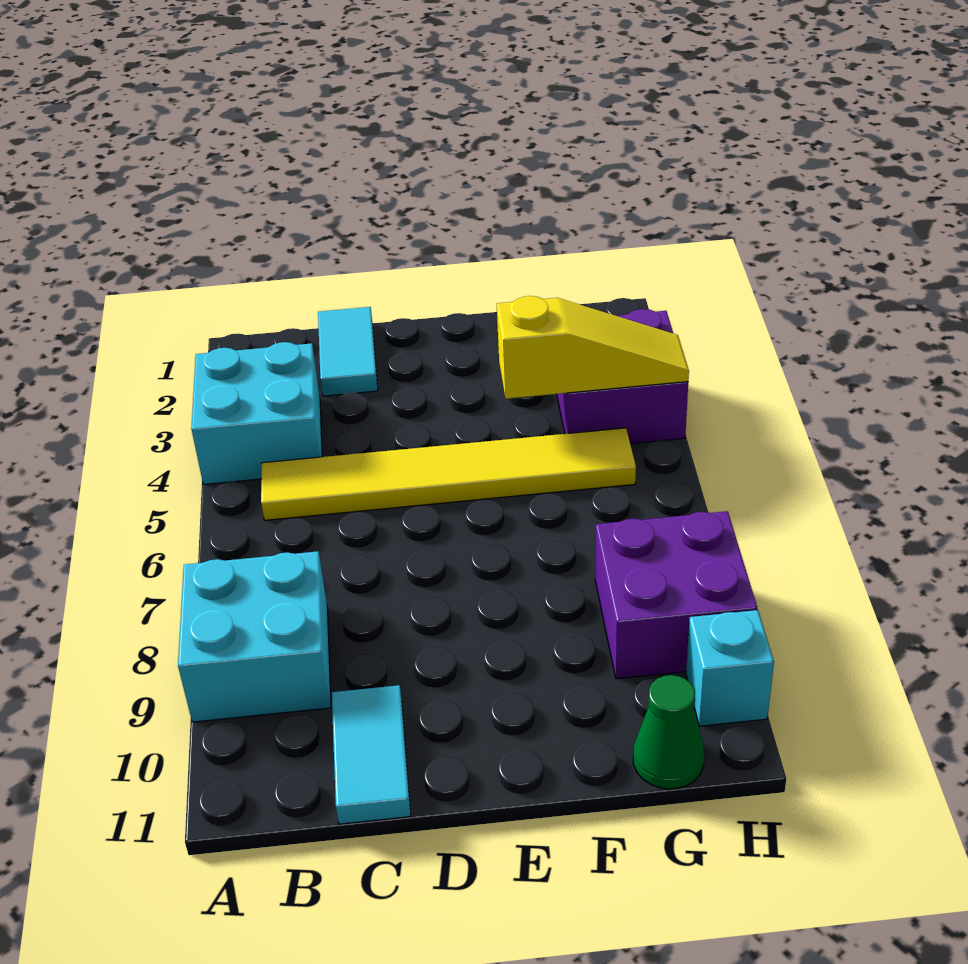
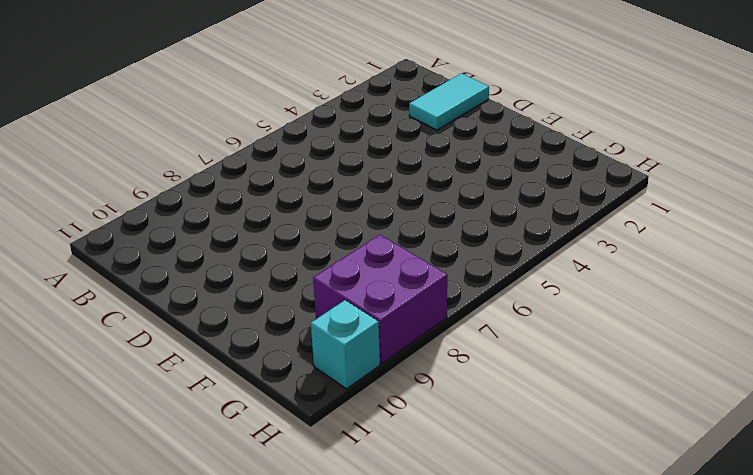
none -> cyan 2x2 brick [191,342,322,484]
none -> cyan 2x2 brick [178,551,331,722]

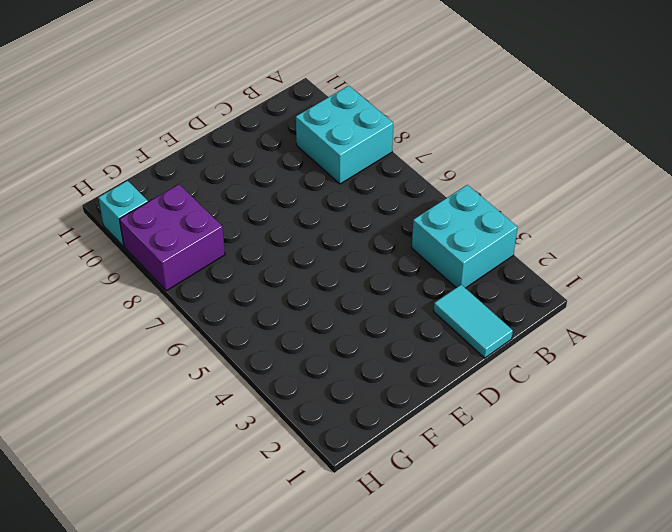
none -> yellow 1x6 tile [261,428,636,520]
none -> cyan 1x2 tile [332,685,411,824]

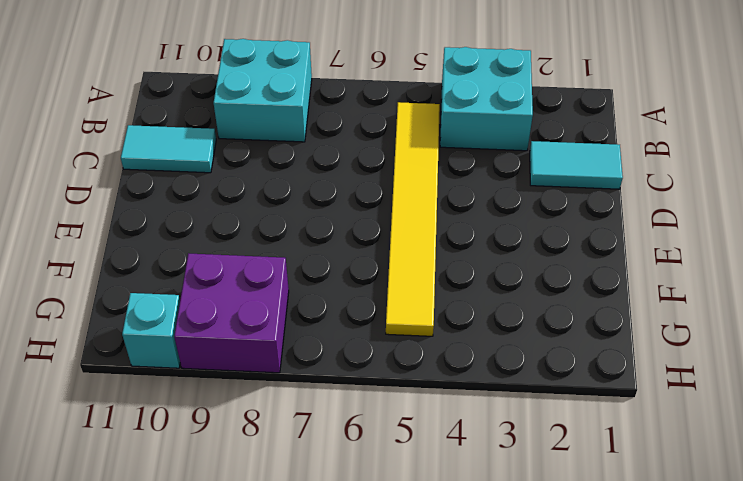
none -> purple 2x2 brick [557,309,688,444]
none -> green 1x1 cone [633,675,704,789]

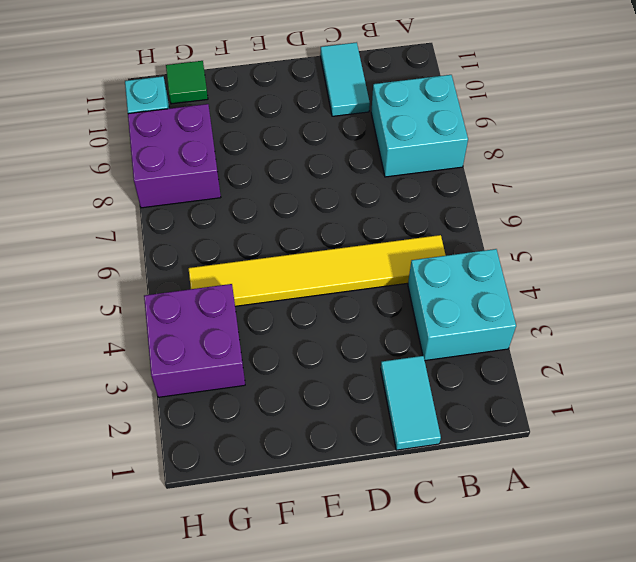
green 1x1 tile [166,61,208,104] -> green 1x1 cone [633,675,704,789]
none -> yellow 1x3 slope [497,296,689,399]

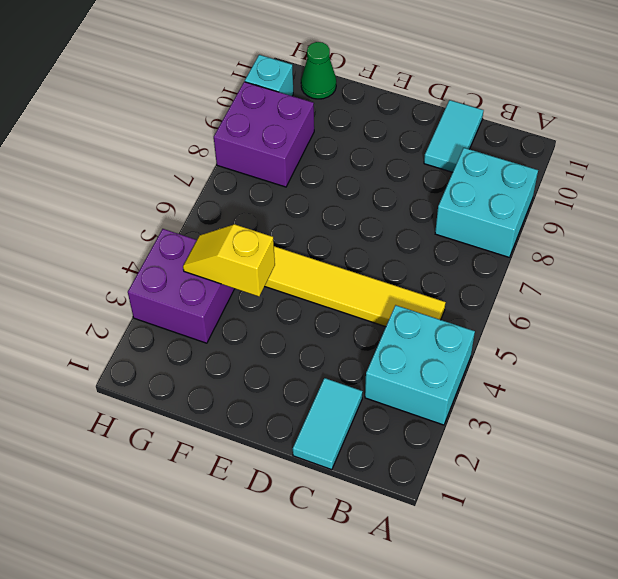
yellow 1x2 slope [183,224,275,296] -> yellow 1x3 slope [497,296,689,399]

